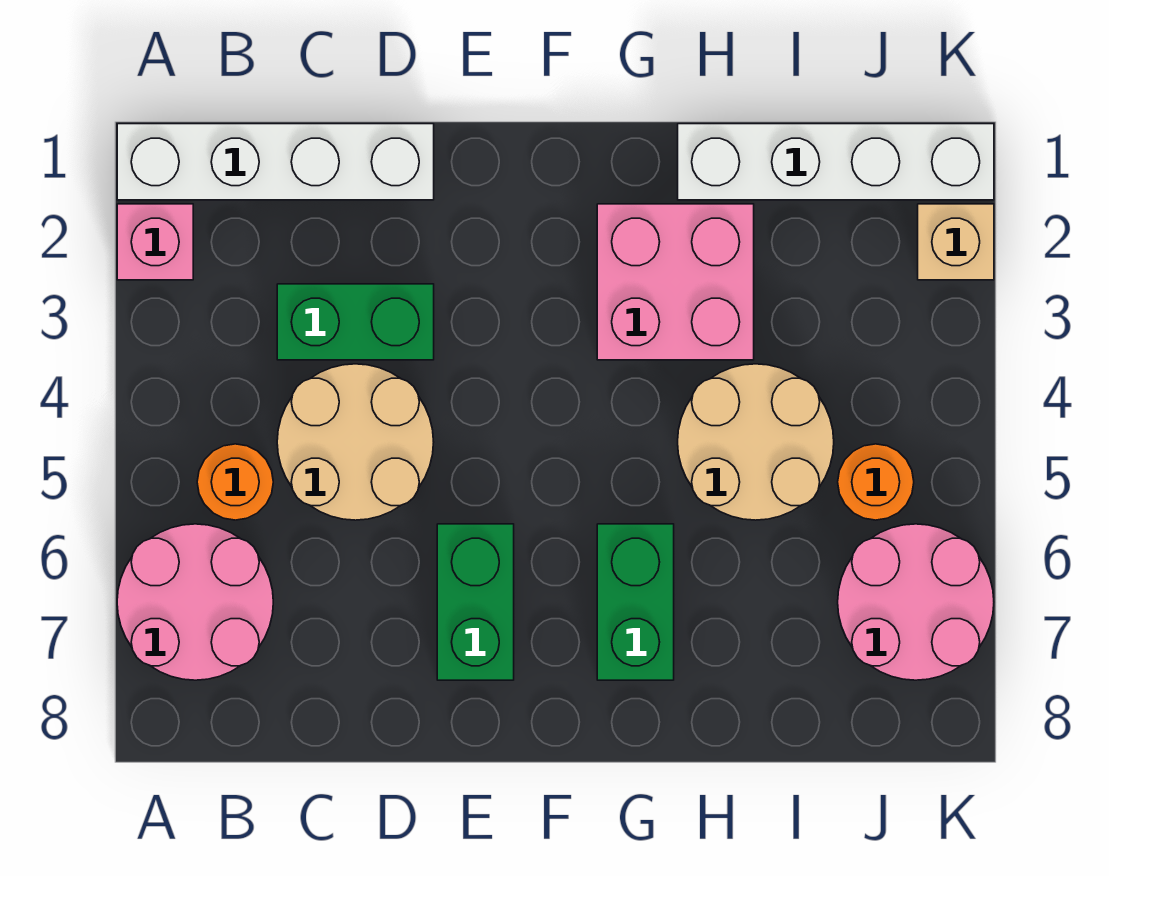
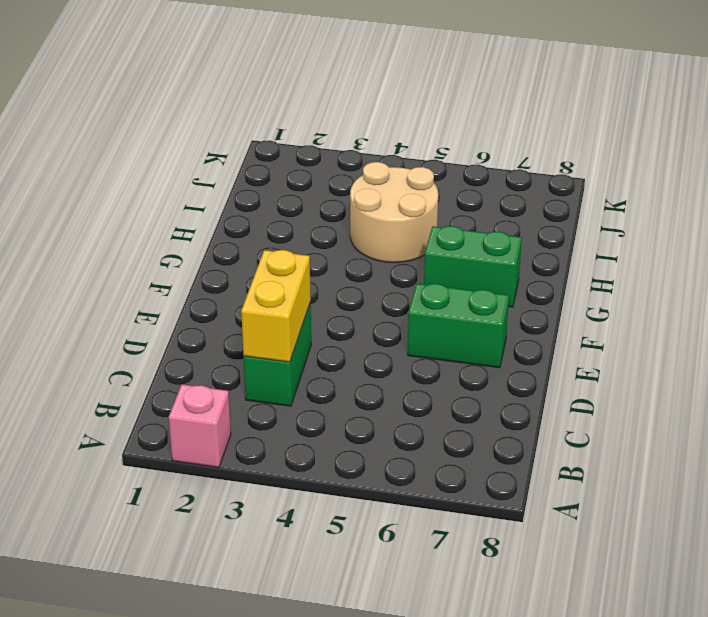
yellow 1x2 brick [241,250,311,362] -> none
none -> white 1x4 brick [117,124,434,200]
none -> pink 2x2 round brick [117,524,273,680]
none -> orange 1x1 round brick [197,444,273,520]

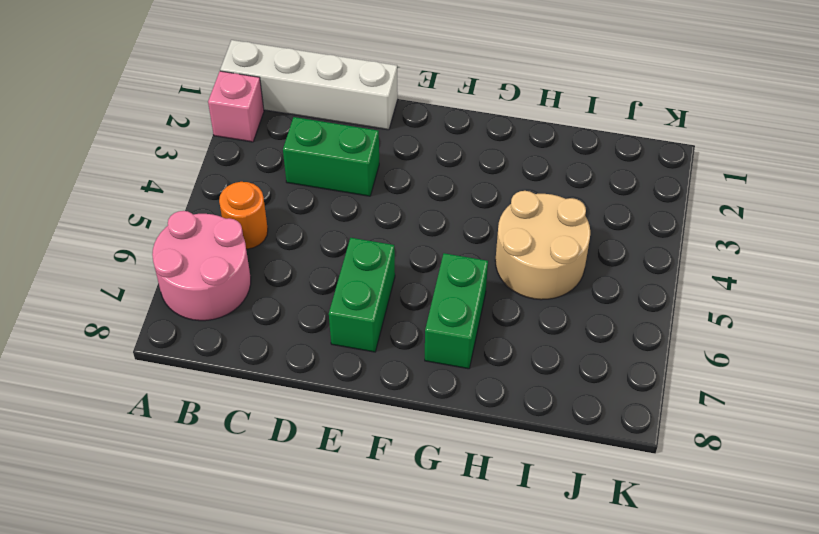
none -> tan 2x2 round brick [277,364,434,520]
none -> pink 2x2 brick [597,204,754,360]
none -> white 1x4 brick [678,124,994,200]

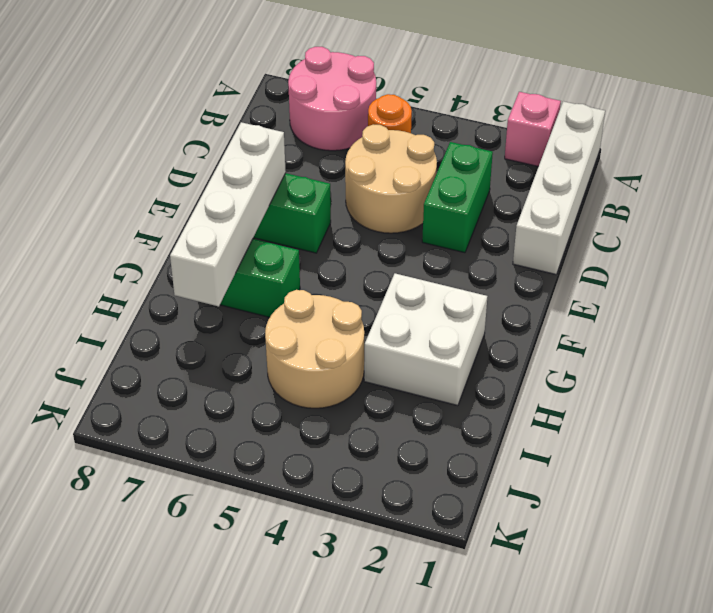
white 1x4 brick [170,122,286,307] -> white 1x4 brick moved to [678,124,994,200]
white 2x2 brick [364,273,487,406] -> pink 2x2 brick [597,204,754,360]
none -> orange 1x1 round brick [838,444,914,520]
none -> pink 2x2 round brick [838,524,994,680]
none -> tan 1x1 brick [918,204,994,280]

